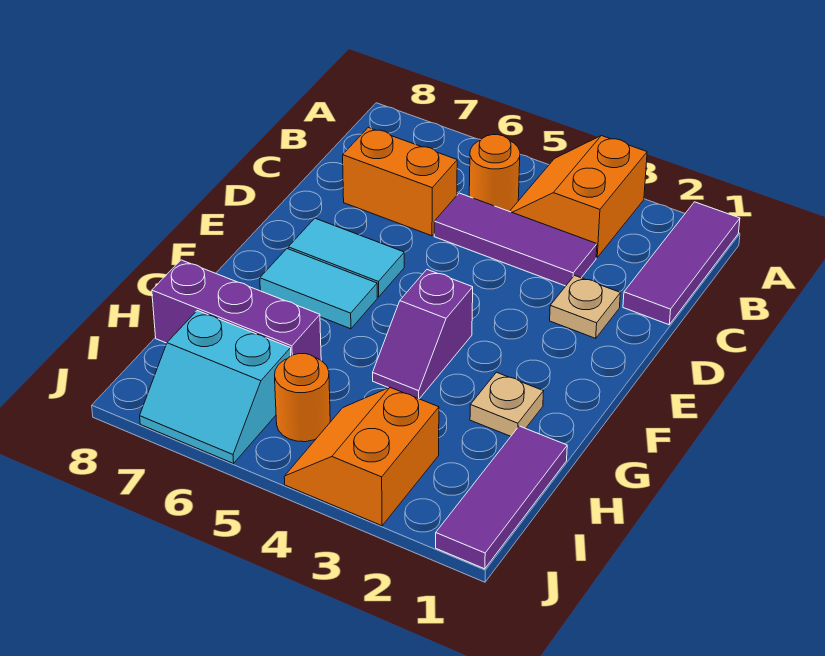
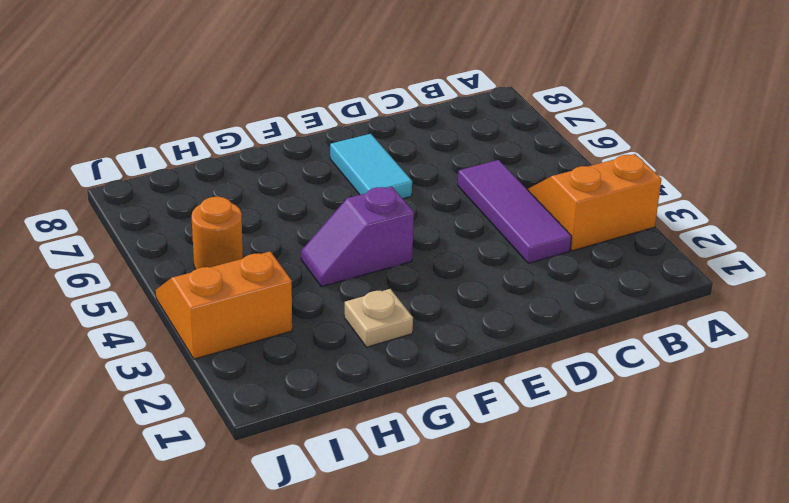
none -> purple 1x3 tile [623,202,740,325]
none -> orange 1x1 round brick [469,135,520,211]
none -> orange 1x2 brick [343,127,457,236]

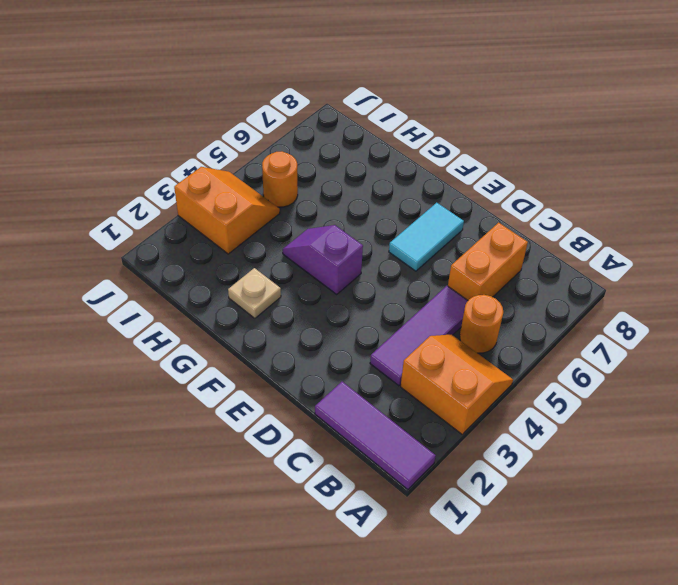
none -> tan 1x1 plate [550,275,620,338]
none -> cyan 1x2 tile [260,249,377,329]
none -> purple 1x3 tile [436,426,567,569]

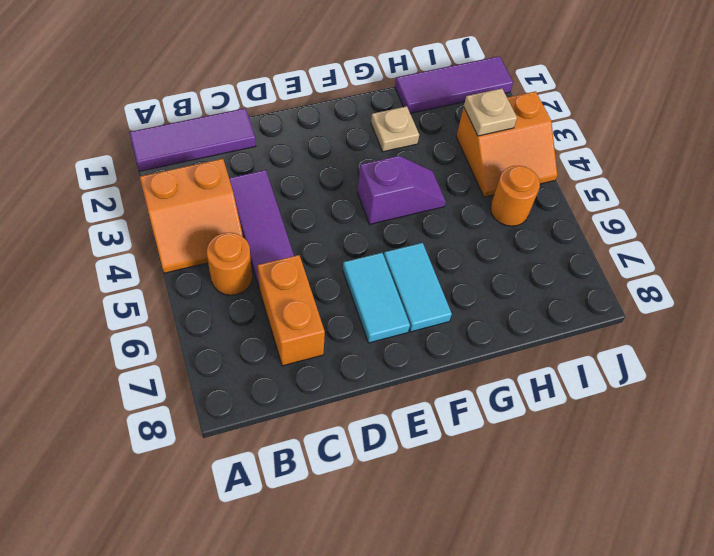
tan 1x1 plate [464,89,517,136] -> tan 1x1 plate moved to [550,275,620,338]
none -> purple 1x3 brick [152,260,321,360]
none -> cyan 2x2 slope [140,311,291,463]

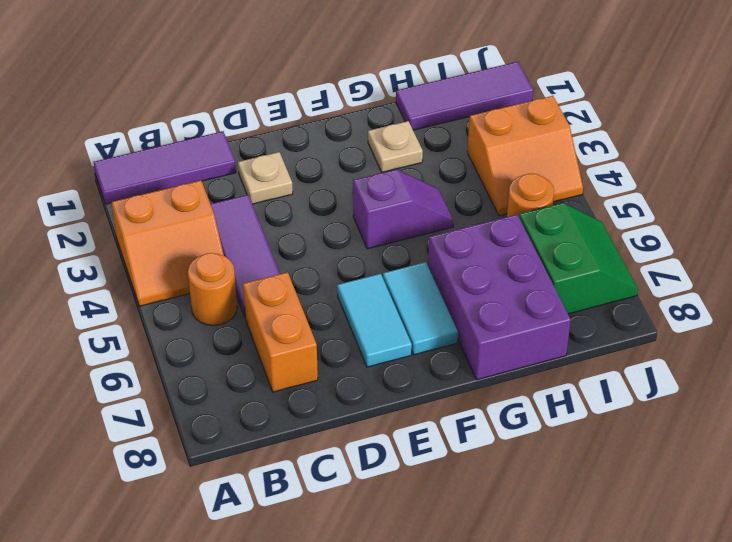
purple 2x3 brick [428,214,571,380] -> purple 1x3 brick [152,260,321,360]
green 2x2 slope [519,203,638,314] -> cyan 2x2 slope [140,311,291,463]

